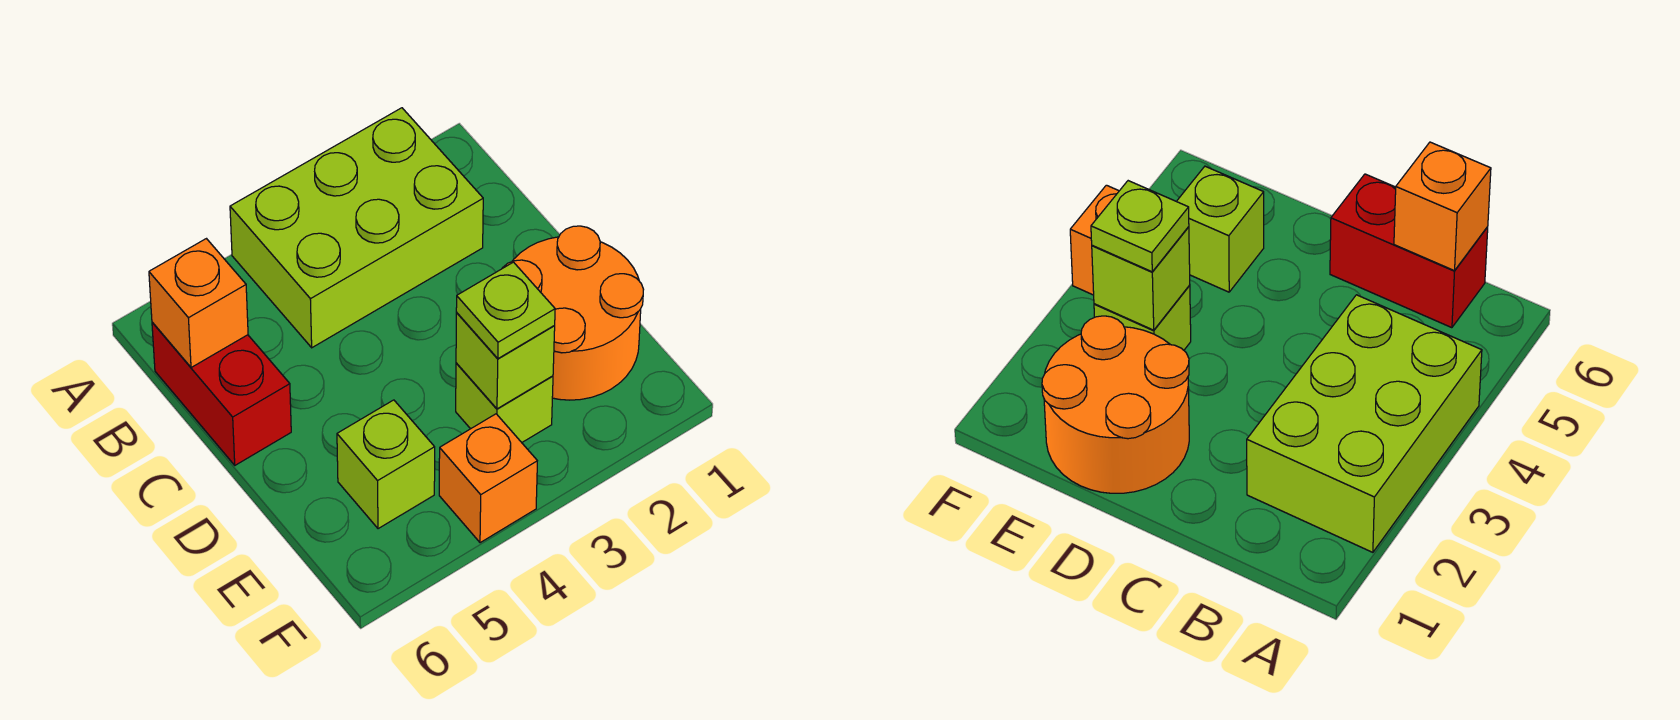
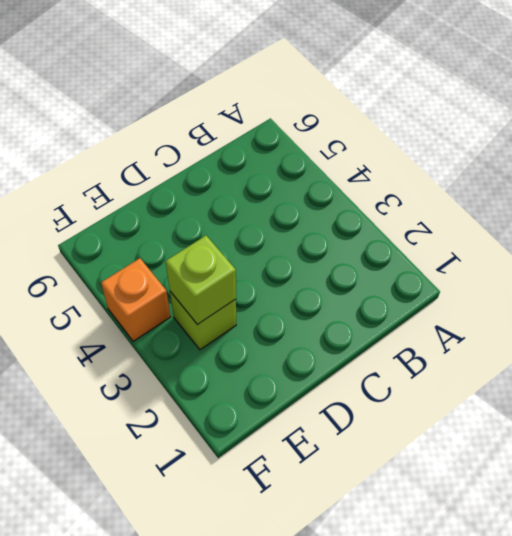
none -> lime 2x3 brick [230,108,483,348]
none -> red 1x2 brick [152,322,291,465]

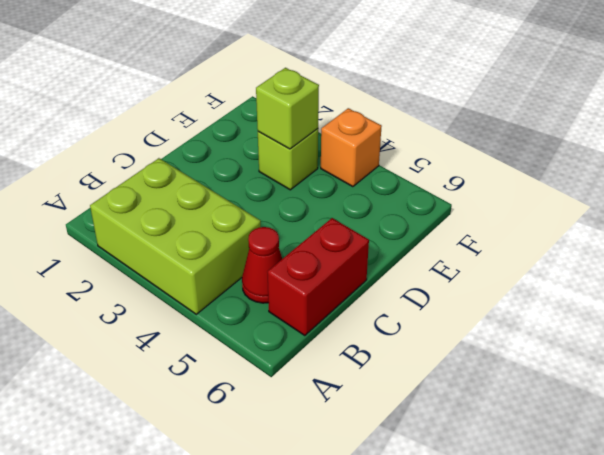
red 1x1 cone [242,227,282,303] -> none
none -> orange 2x2 round brick [502,226,644,400]
none -> lime 1x1 brick [337,400,435,529]

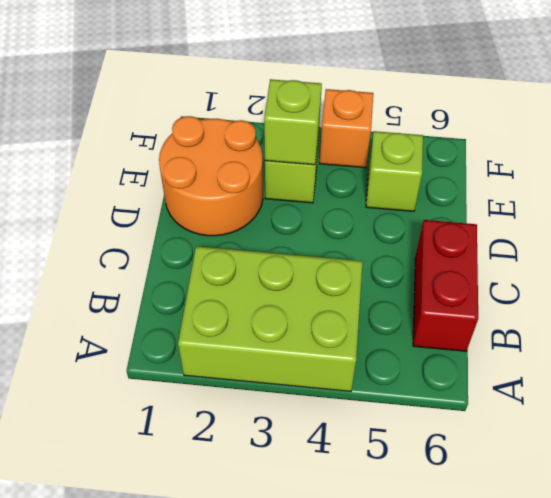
none -> orange 1x1 brick [149,239,248,368]
none -> lime 1x1 plate [456,262,555,359]

